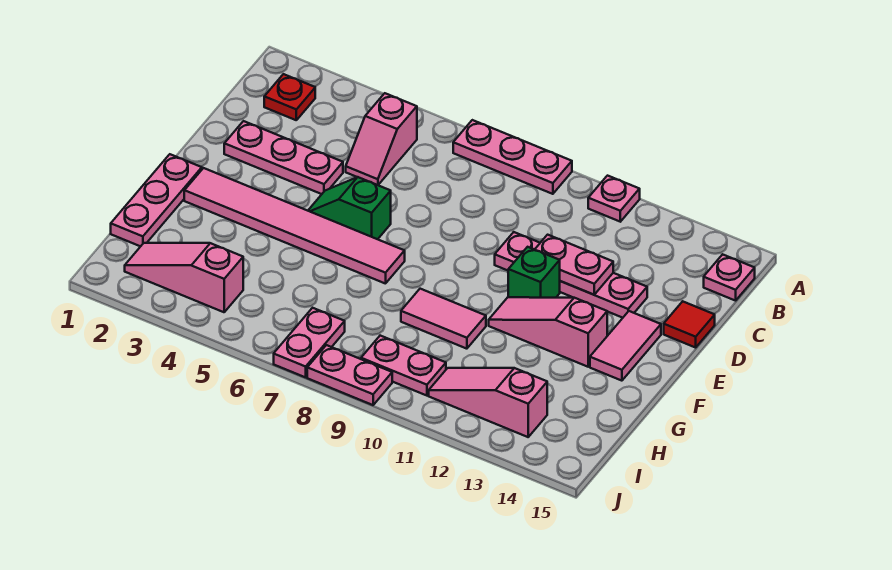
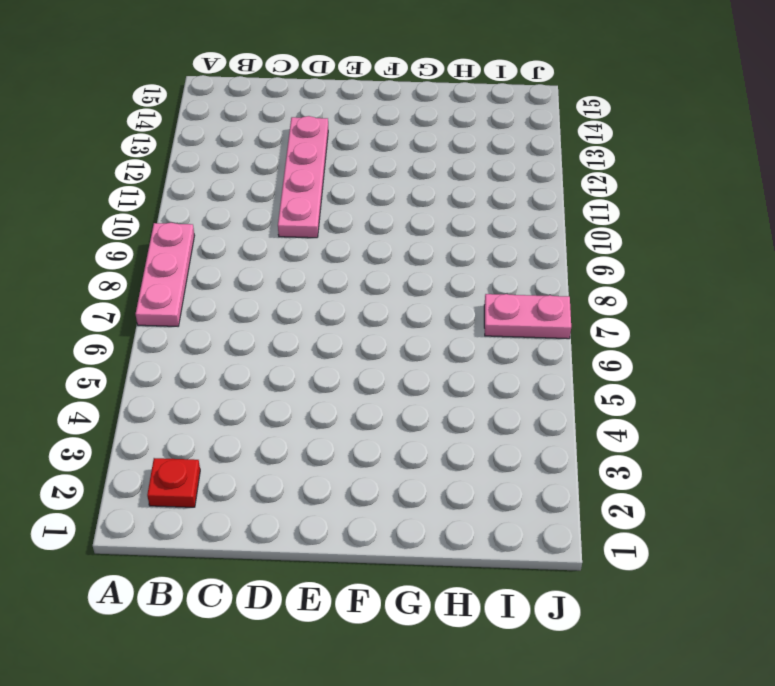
none -> pink 1x1 plate [588,176,640,222]
none -> pink 1x2 slope [346,93,417,185]
none -> pink 1x1 plate [704,254,755,301]

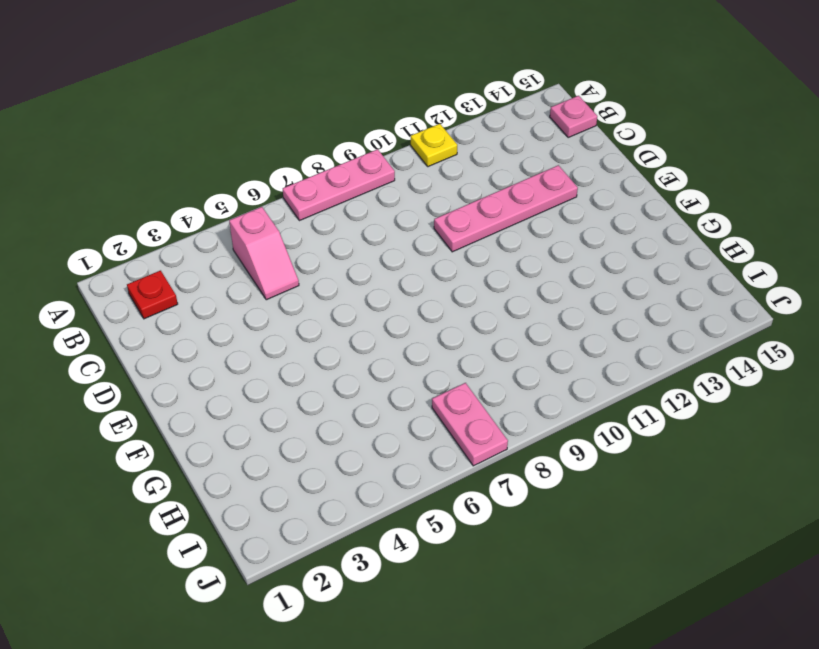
yellow 1x1 plate [411,124,457,167] -> pink 1x1 plate [588,176,640,222]
none -> pink 1x3 plate [224,121,343,194]
none -> red 1x1 tile [664,301,715,348]
none -> green 1x2 slope [308,177,391,239]

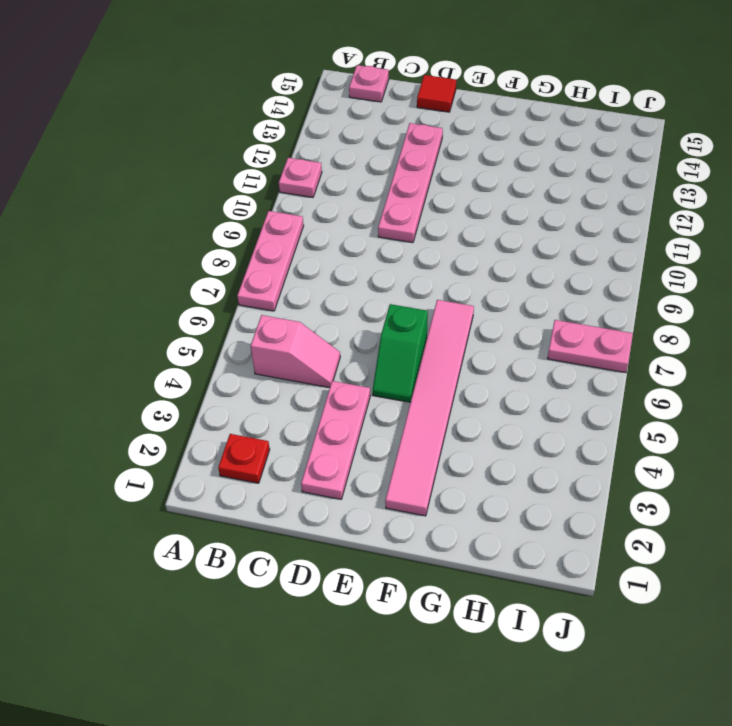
none -> green 1x1 brick [508,247,560,298]
none -> pink 1x2 tile [590,311,661,381]
none -> pink 1x3 plate [111,154,202,246]

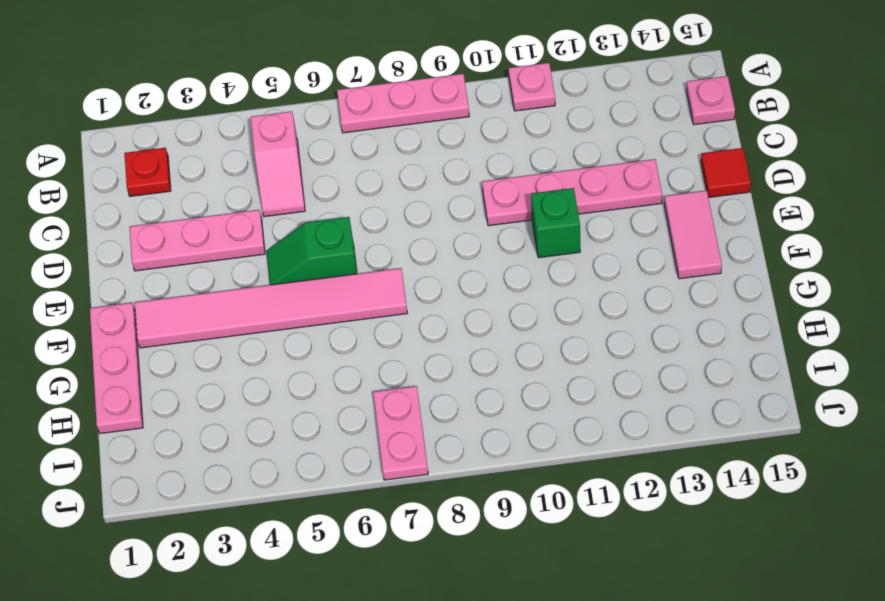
none -> pink 1x3 slope [489,297,607,367]
none -> pink 1x2 tile [401,289,486,349]
none -> pink 1x3 slope [125,243,243,312]

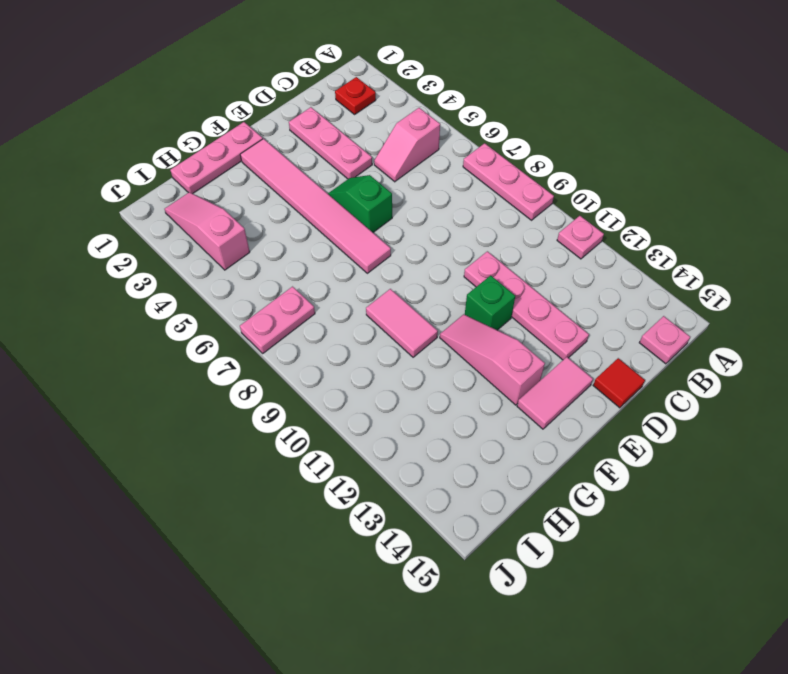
none -> pink 1x2 plate [361,336,446,396]
none -> pink 1x3 slope [429,368,547,437]
none -> pink 1x2 plate [307,345,392,405]

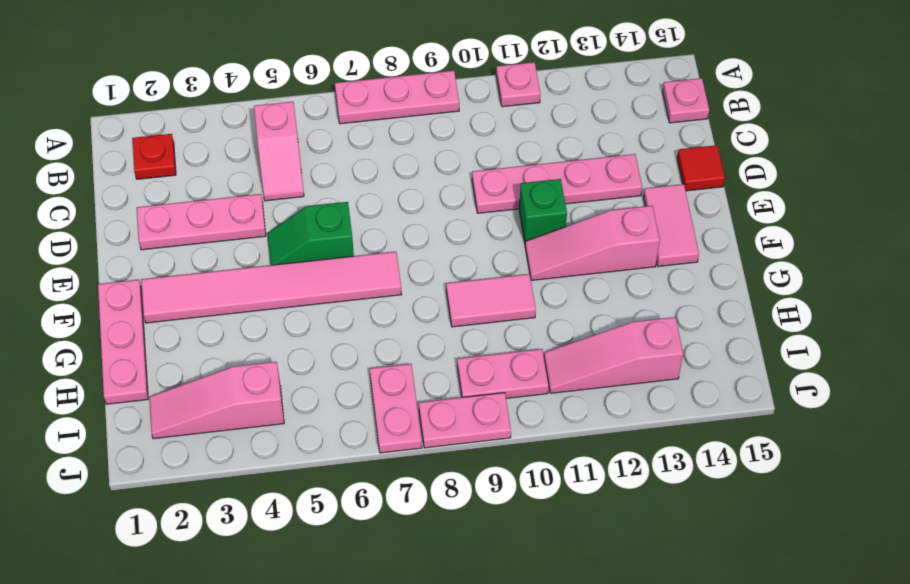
none -> pink 1x2 plate [535,235,613,295]

